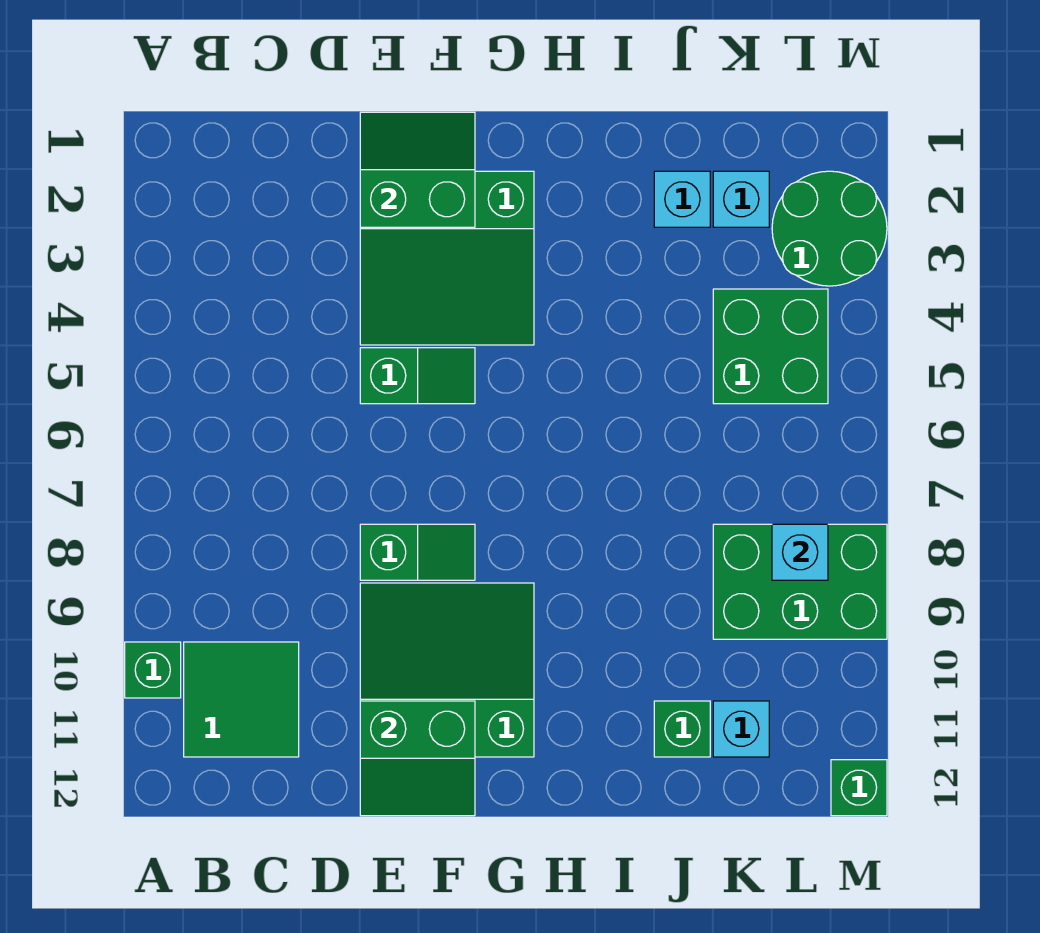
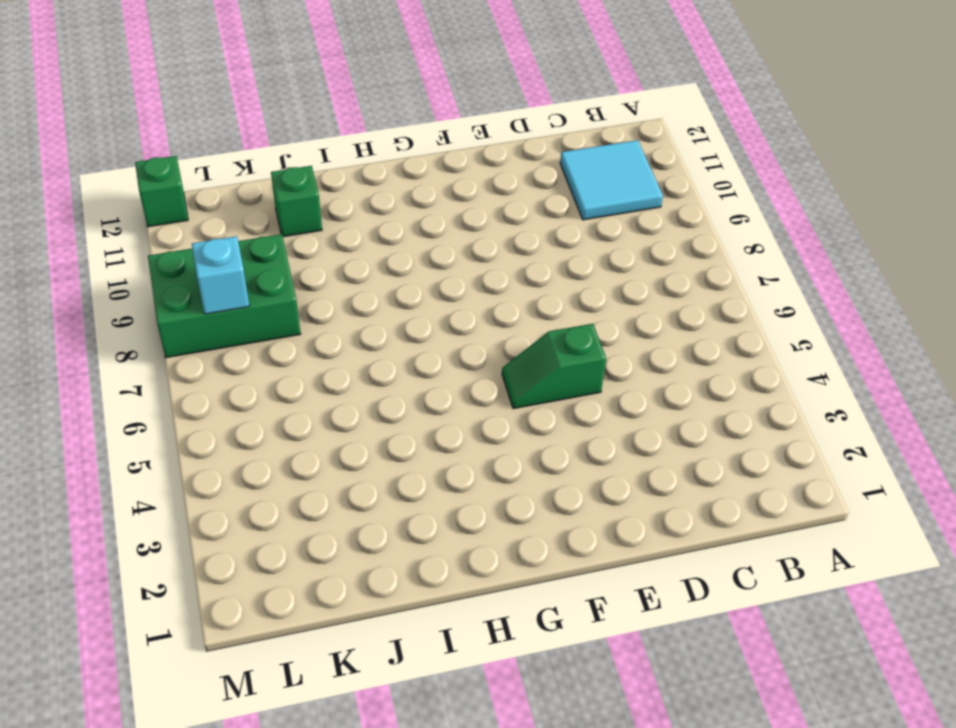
cyan 2x2 tile [560,140,663,220] -> green 2x2 tile [184,642,299,757]
none -> green 1x1 brick [125,642,181,698]
none -> green 3x3 slope [360,171,534,345]
none -> green 1x2 slope [360,524,475,580]

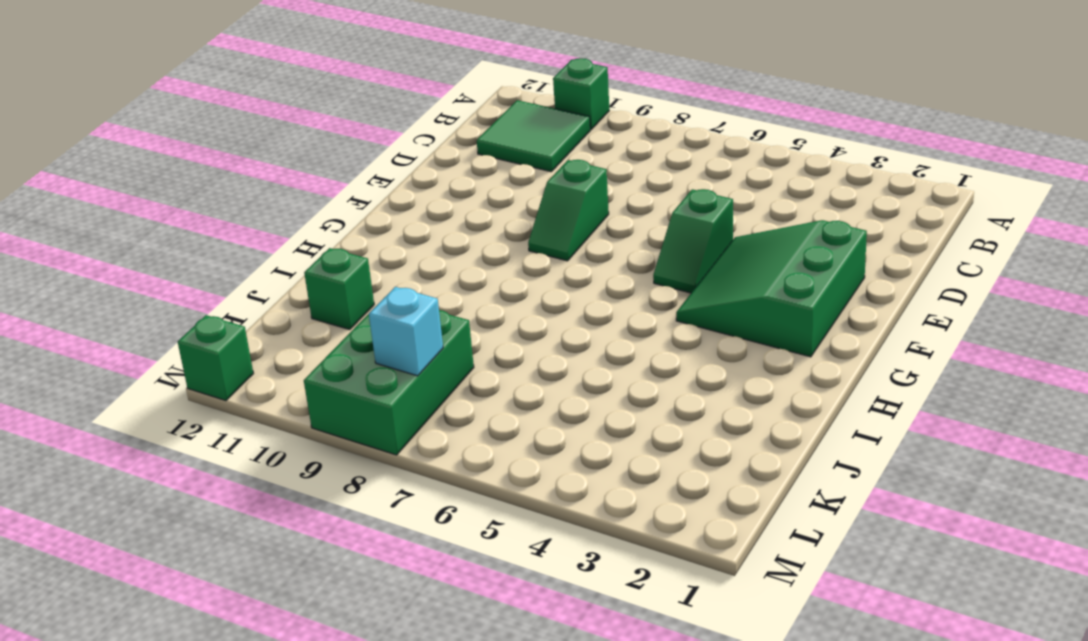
none -> green 3x3 slope [360,583,534,757]
none -> cyan 1x1 brick [654,171,710,227]
none -> cyan 1x1 brick [713,171,769,227]

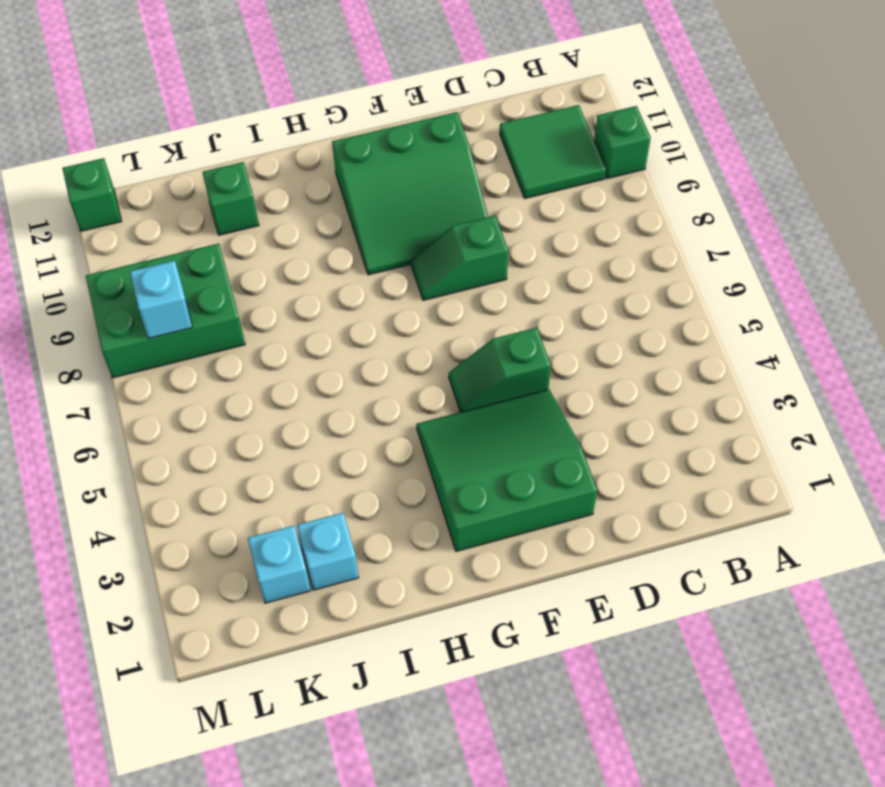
none -> green 2x2 brick [713,289,828,404]
none -> cyan 1x1 brick [713,701,769,757]
none -> green 2x2 round brick [772,171,887,286]

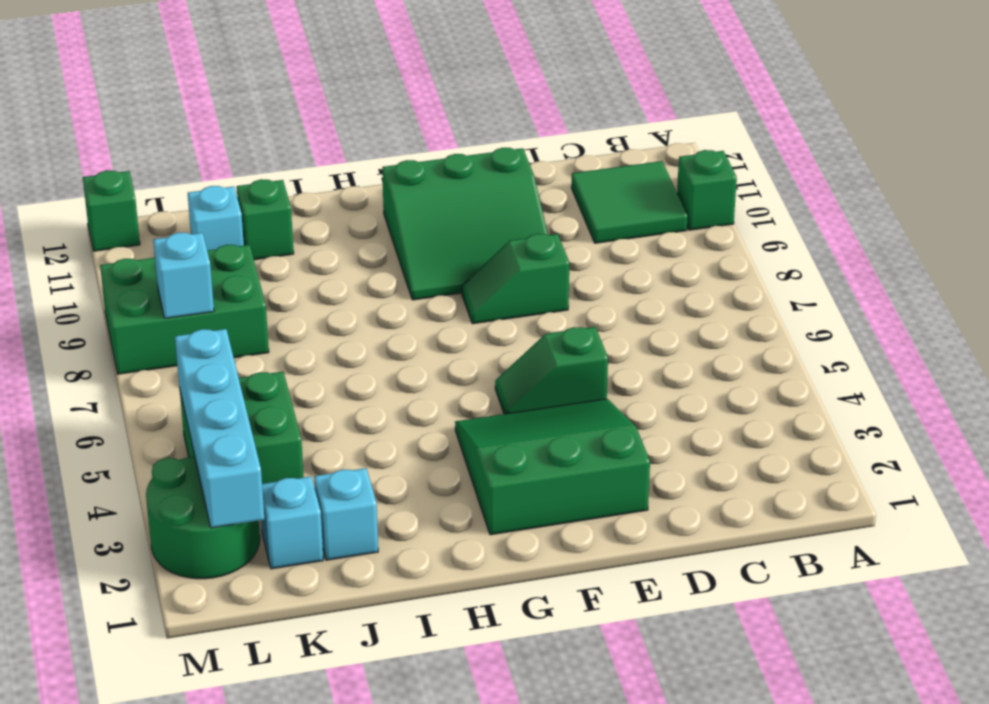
cyan 1x4 brick [175,329,264,528] -> none
none -> green 2x2 slope [360,112,475,227]
none -> green 2x2 slope [360,701,475,816]

